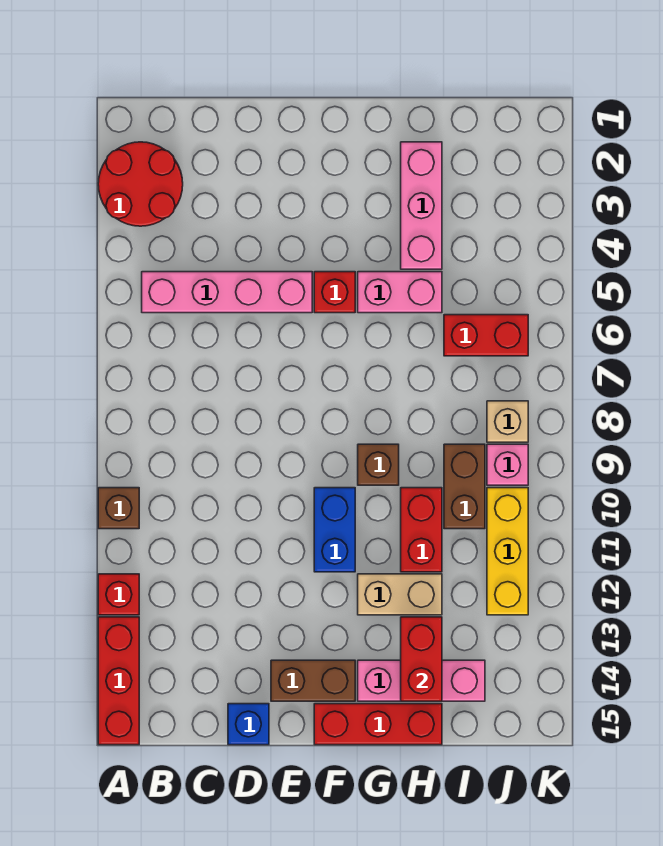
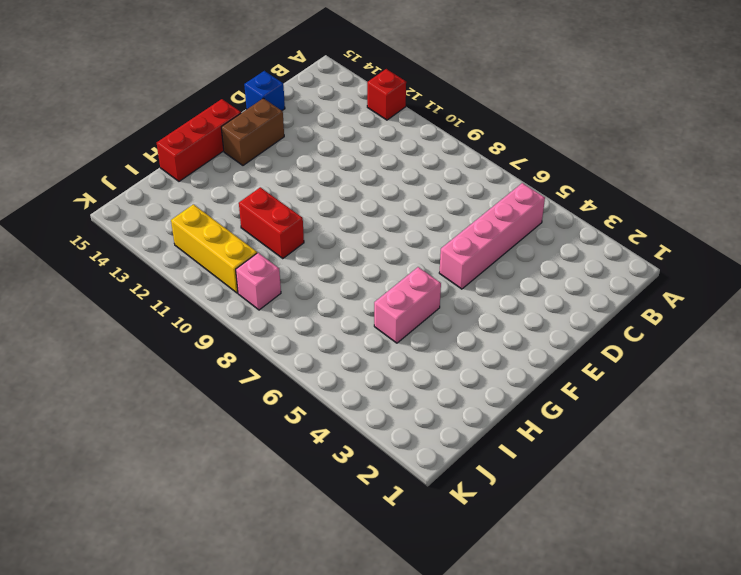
none -> red 2x2 round brick [98,142,183,226]
none -> brown 1x1 brick [98,488,139,529]
none -> red 1x3 brick [98,617,139,745]

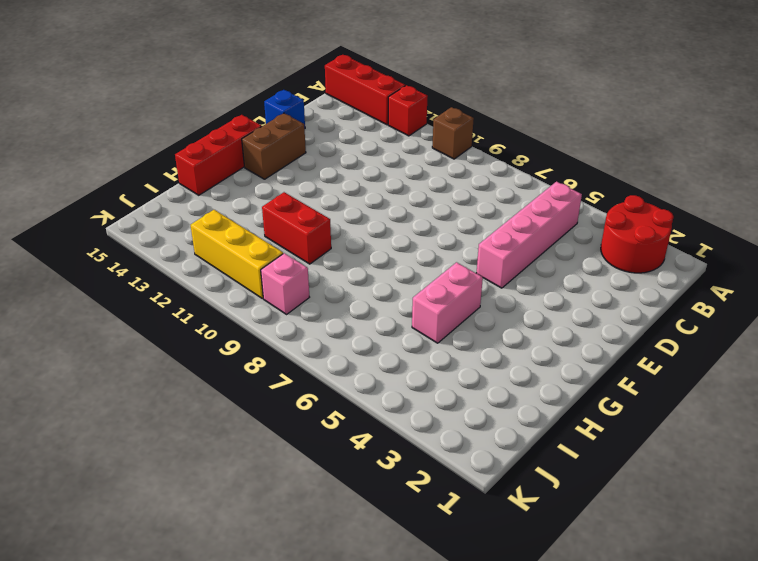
none -> red 1x1 brick [314,272,355,313]
none -> blue 1x2 brick [314,488,355,572]
none -> brown 1x1 brick [358,444,399,485]

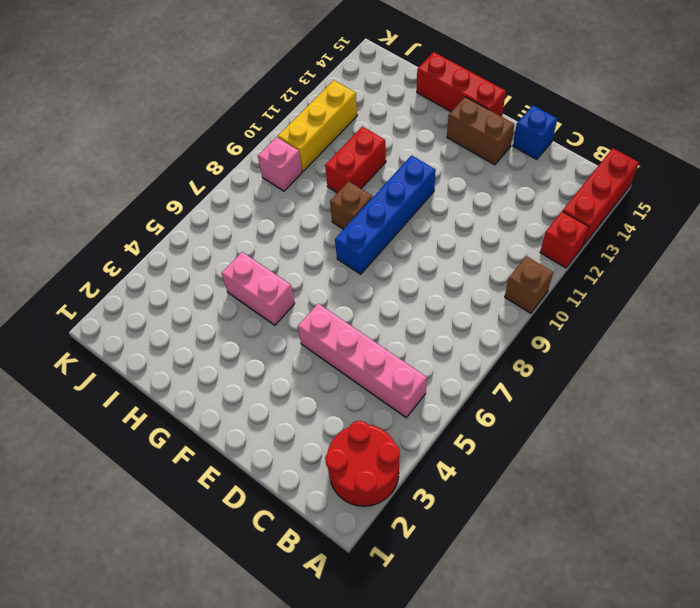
blue 1x4 brick [335,155,436,274] -> blue 1x2 brick [314,488,355,572]
none -> red 1x1 brick [314,272,355,313]
none -> tan 1x2 brick [358,574,442,615]
none -> pink 1x3 brick [358,660,485,701]

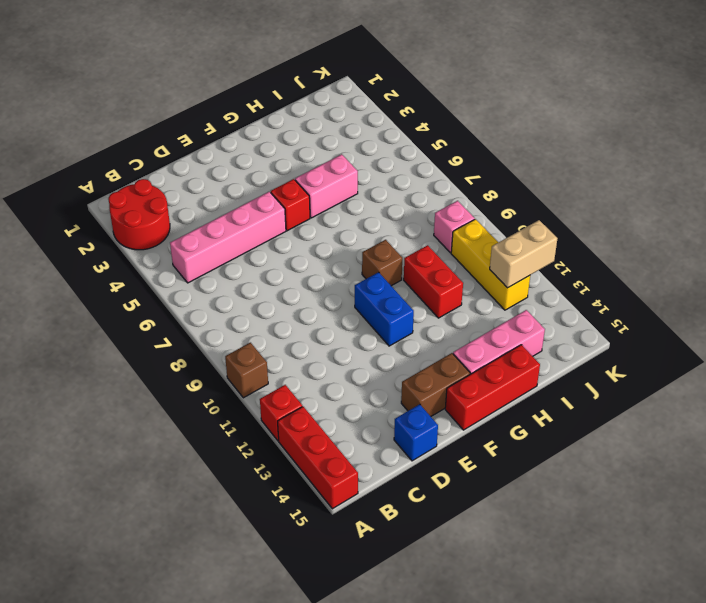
tan 1x2 brick [490,220,557,288] -> tan 1x2 brick moved to [358,574,442,615]
none -> pink 1x3 brick [401,142,442,269]
none -> red 1x2 brick [444,315,528,356]
none -> brown 1x2 brick [444,444,485,529]

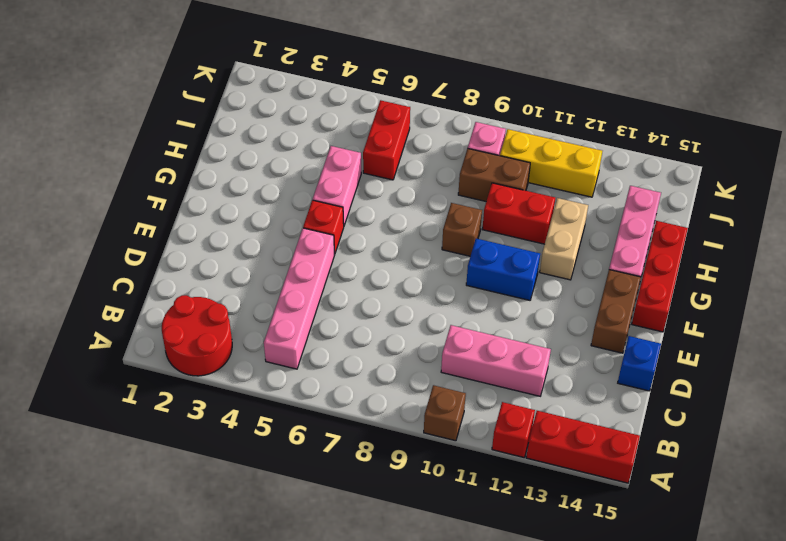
pink 1x3 brick [441,325,551,396] -> pink 1x3 brick moved to [401,142,442,269]
none -> tan 1x1 brick [487,401,528,442]
none -> red 1x2 brick [401,617,442,701]

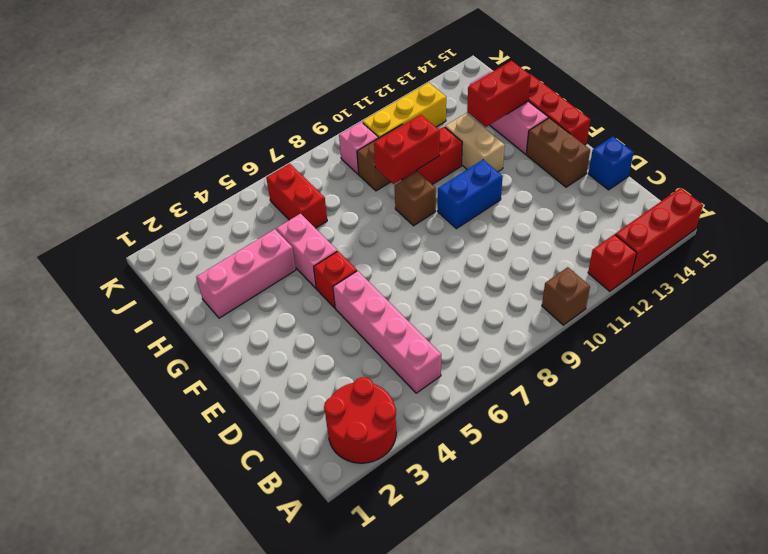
red 1x2 brick [374,115,440,184] -> none
none -> tan 1x1 brick [487,401,528,442]

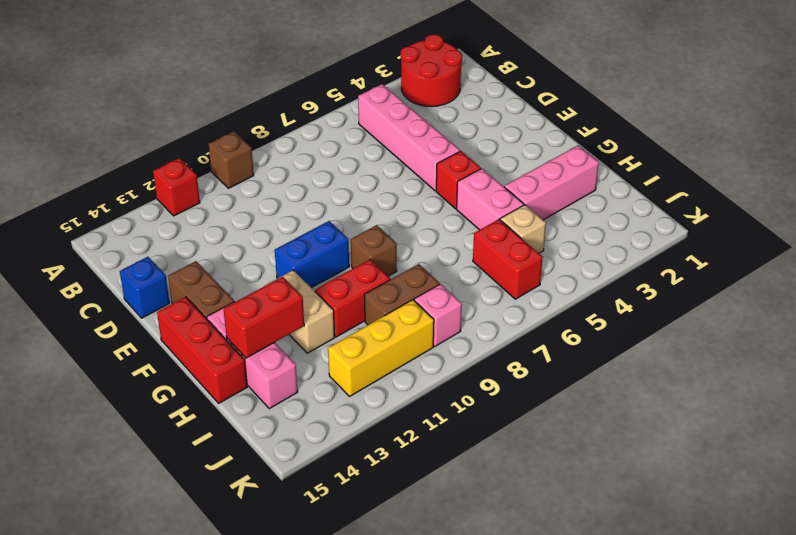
tan 1x1 brick [500,205,546,253] -> tan 1x1 brick moved to [487,401,528,442]
none -> red 1x3 brick [98,617,139,745]

